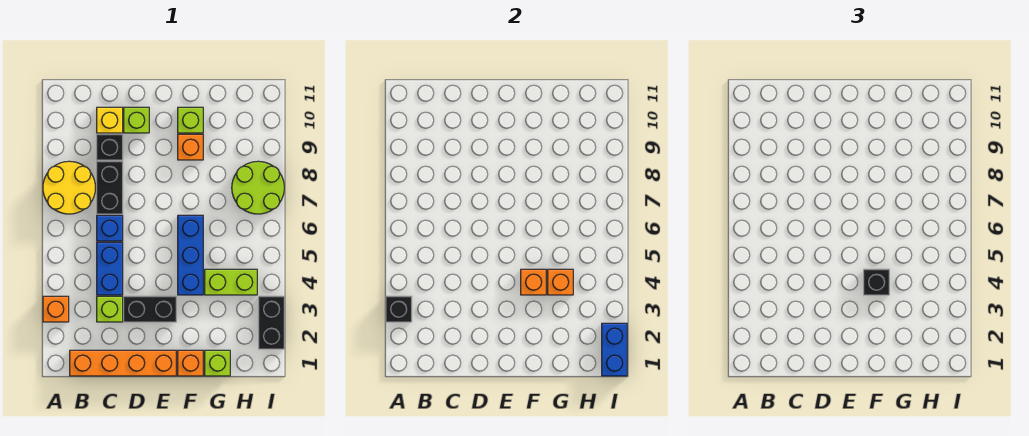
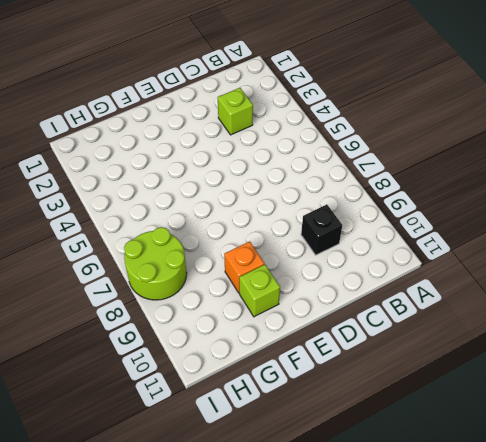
none -> orange 1x1 brick [43,296,69,322]
none -> yellow 2x2 round brick [43,161,95,214]
none -> orange 1x4 brick [70,350,176,376]

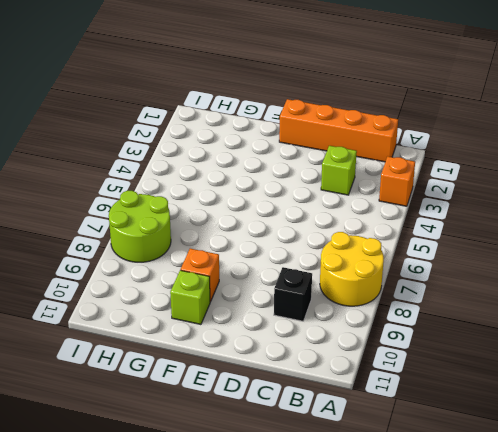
none -> blue 1x2 brick [97,242,123,295]
none -> blue 1x1 brick [97,215,123,241]
none -> black 1x2 brick [97,161,123,214]

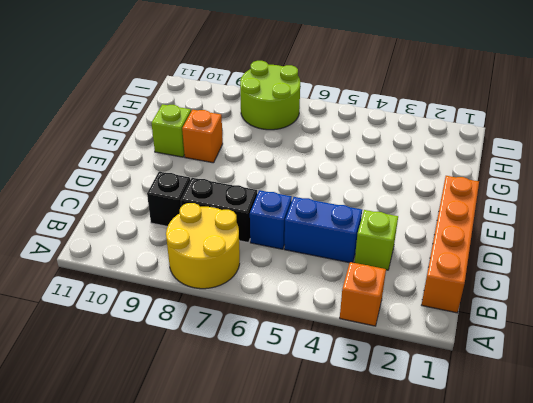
none -> yellow 1x1 brick [97,107,123,133]
none -> black 1x2 brick [124,296,176,322]
none -> lime 1x1 brick [124,107,149,133]

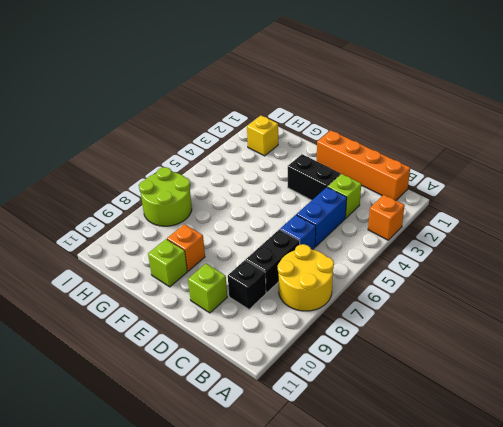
yellow 1x1 brick [247,116,278,156] -> yellow 1x1 brick moved to [97,107,123,133]
none -> orange 1x1 brick [178,350,203,376]
none -> blue 1x3 brick [178,215,203,295]
none -> lime 1x1 brick [205,350,230,376]

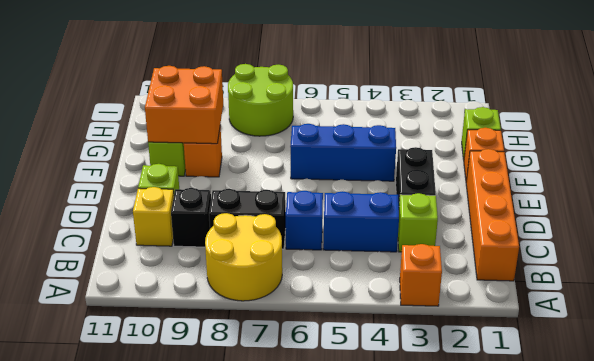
orange 2x2 brick [145,66,223,144] -> none
none -> lime 1x2 brick [205,269,257,295]
none -> black 1x2 brick [259,296,284,349]
none -> black 1x1 brick [386,296,412,322]

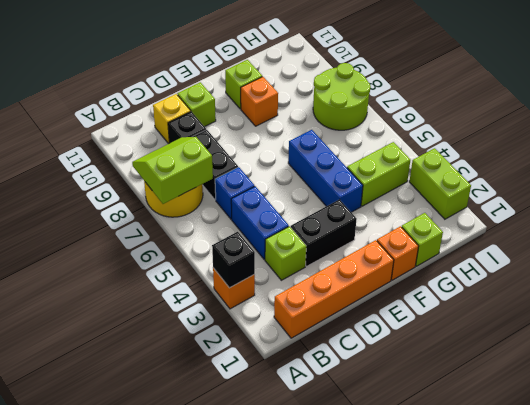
lime 2x2 slope [132,137,213,204] -> none
lime 1x2 brick [409,148,471,219] -> black 1x2 brick [259,296,284,349]
none -> orange 1x1 brick [521,269,546,295]
none -> orange 1x1 brick [548,269,573,295]
none -> blue 1x2 brick [602,323,627,376]

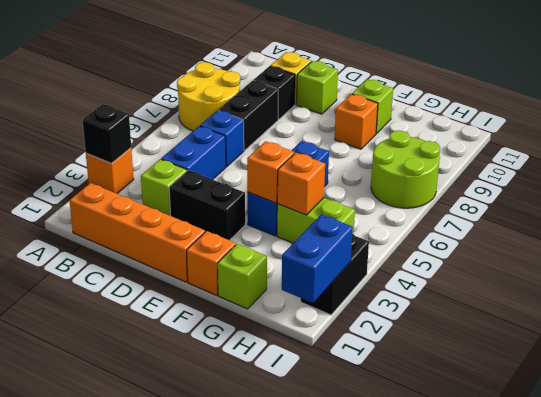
none -> black 1x1 brick [864,269,889,295]

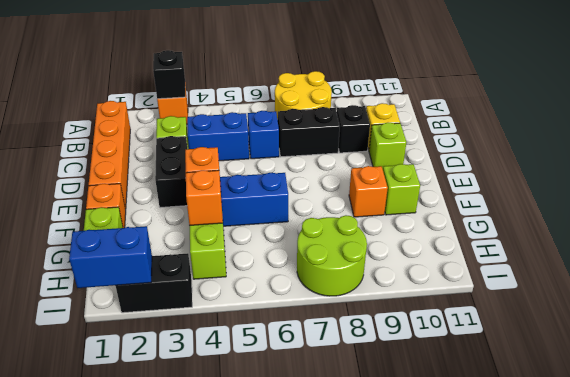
none -> black 1x1 brick [864,269,889,295]

